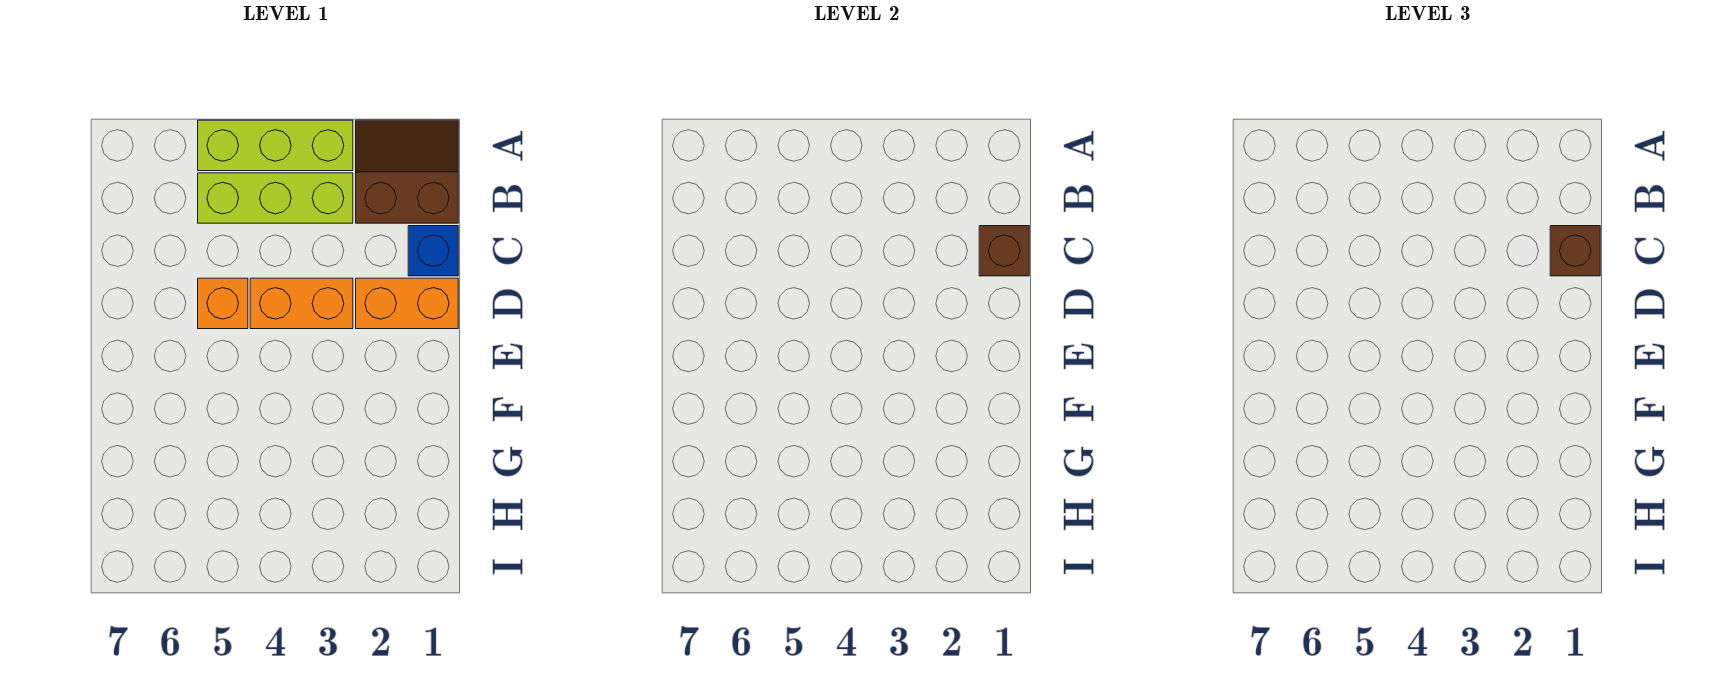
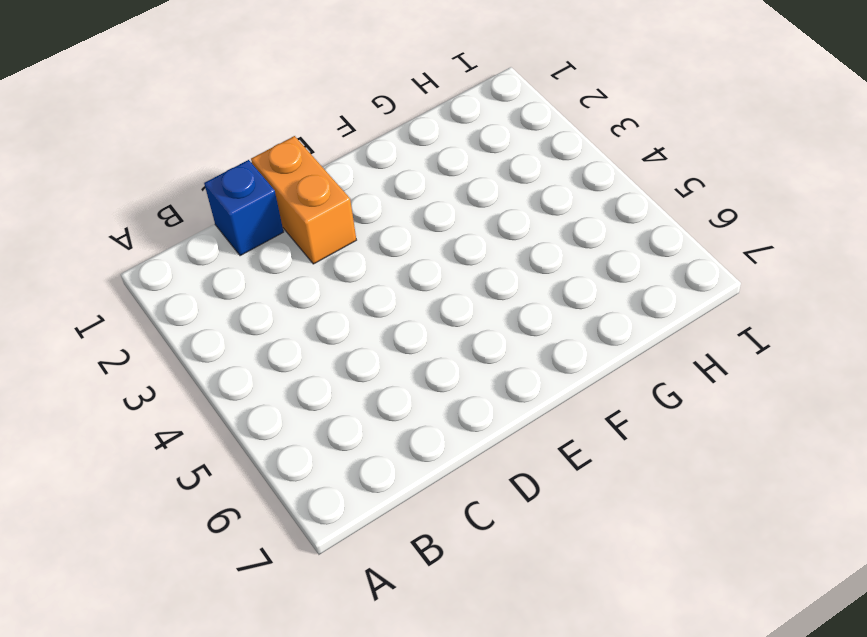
none -> brown 2x2 slope [356,120,458,223]
none -> lime 1x3 brick [198,120,353,171]

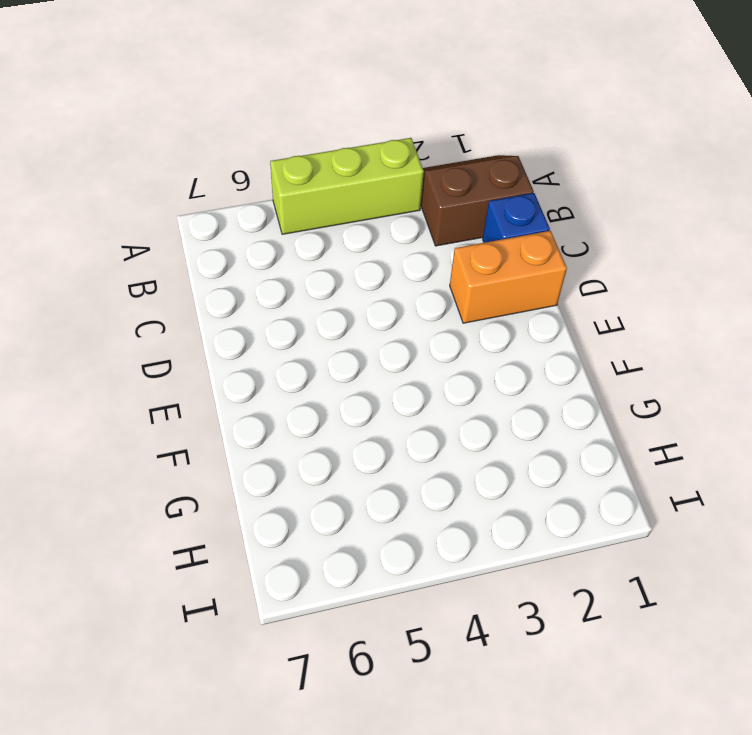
none -> lime 1x3 brick [198,173,353,223]
none -> orange 1x2 brick [250,278,353,329]

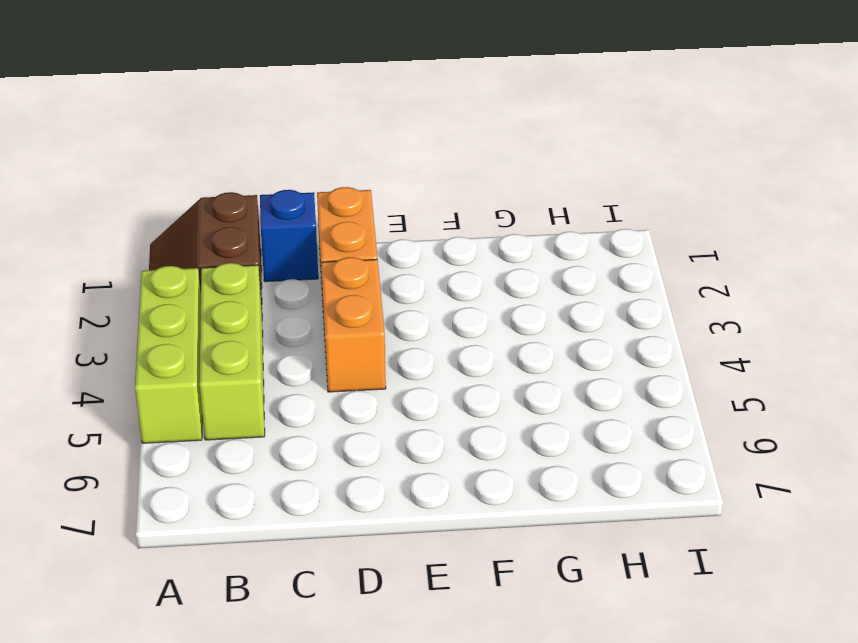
none -> orange 1x1 brick [198,278,248,329]
none -> brown 1x1 brick [979,226,1029,276]

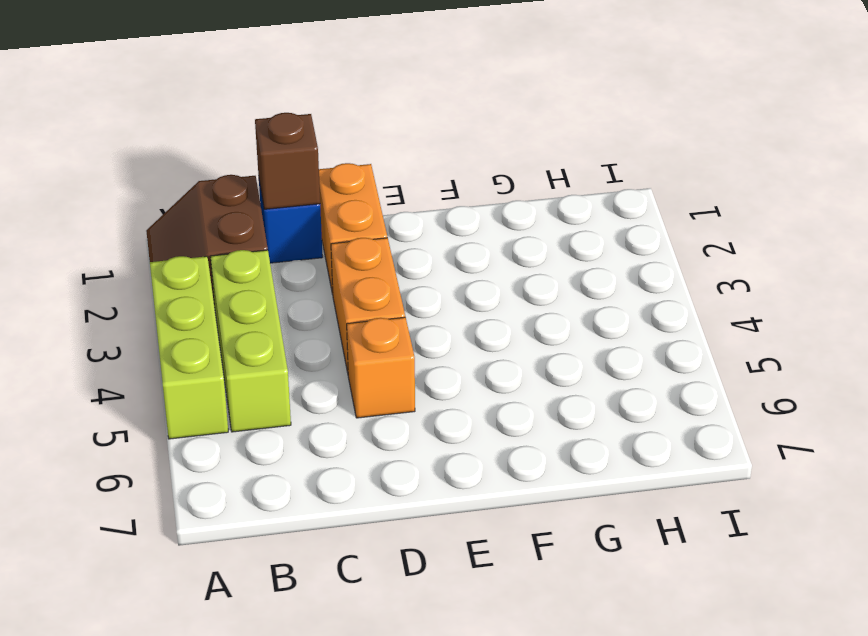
none -> brown 1x1 brick [1550,226,1600,276]

